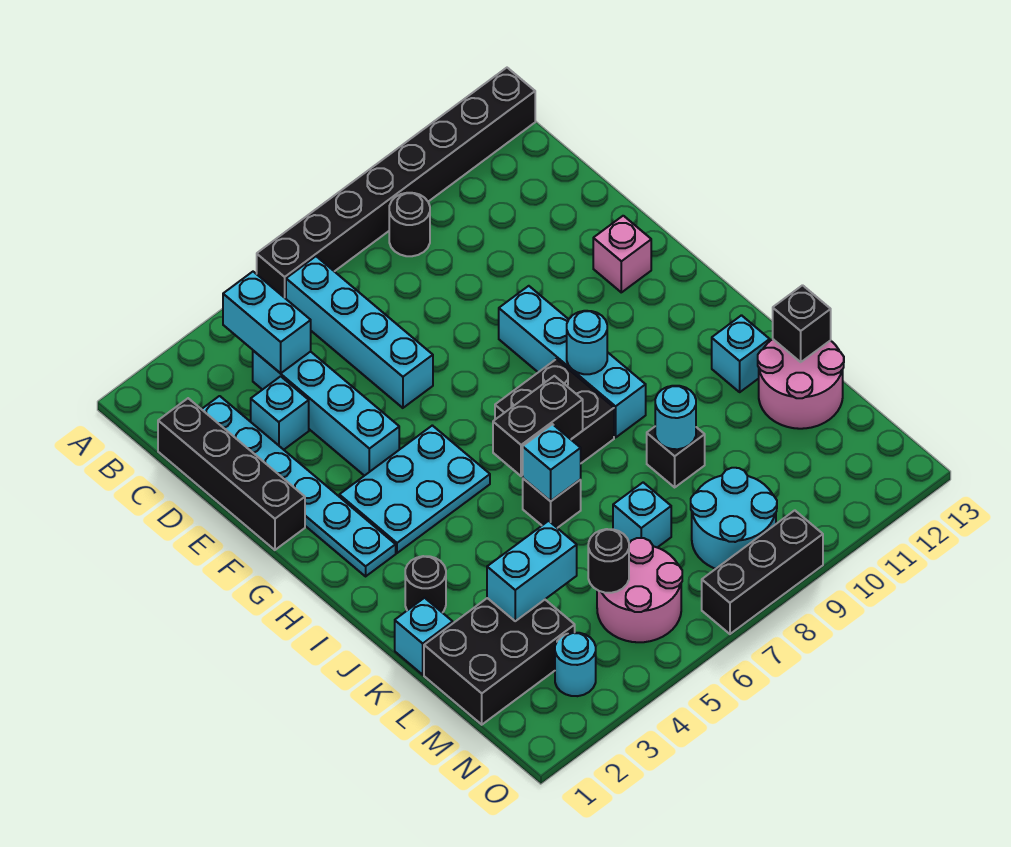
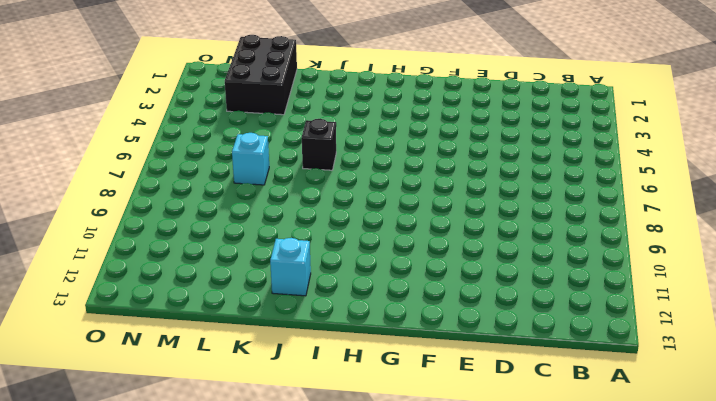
none -> black 1x8 brick [257,68,535,299]
none -> cyan 1x4 brick [286,256,433,408]
none -> black 1x1 round brick [389,193,430,256]
none -> black 1x4 brick [158,398,305,550]

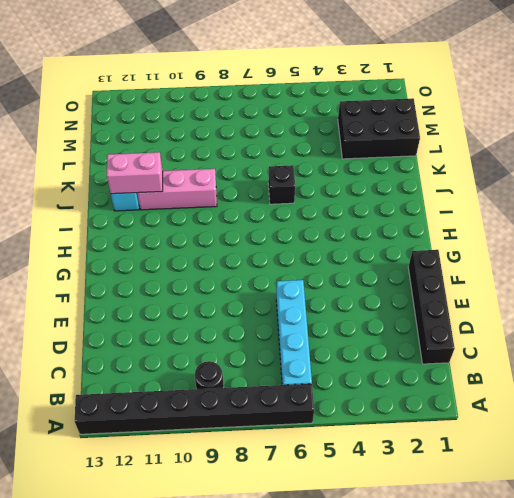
pink 1x3 brick [137,169,217,210] -> none
pink 1x2 brick [107,152,163,194] -> none
none -> cyan 1x6 plate [202,396,396,576]
none -> cyan 1x4 brick [253,351,399,476]
none -> cyan 1x1 brick [251,376,309,450]
none -> cyan 1x4 brick [499,286,646,437]

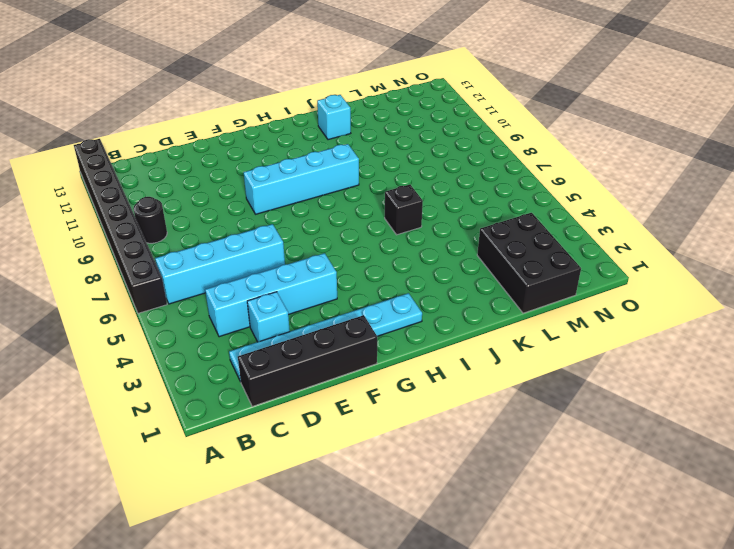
none -> pink 1x1 brick [593,216,651,292]
none -> cyan 2x3 plate [339,425,490,553]
none -> black 2x2 brick [495,359,614,463]
none -> black 1x1 round brick [405,556,446,613]

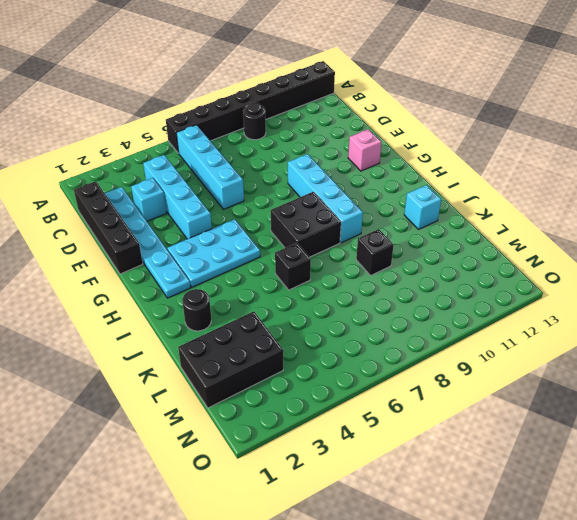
none -> cyan 1x1 brick [395,598,453,675]
none -> pink 2x2 round brick [758,339,844,429]
none -> cyan 1x1 brick [613,482,671,548]
none -> pink 2x2 round brick [597,538,682,642]

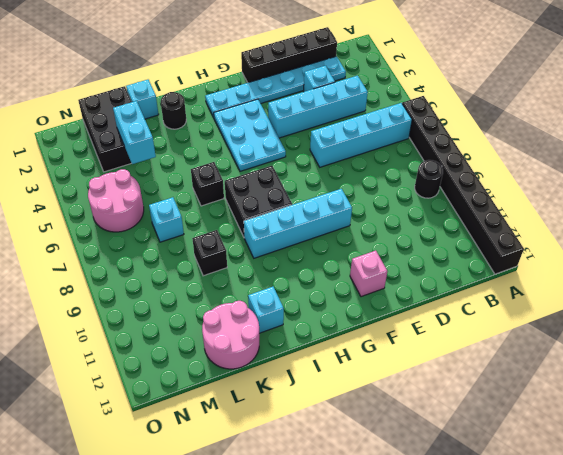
none -> cyan 2x2 round brick [691,468,777,569]
none -> cyan 1x1 round brick [555,633,596,696]
none -> black 1x3 brick [702,510,823,634]
none -> cyan 1x2 brick [223,272,311,373]

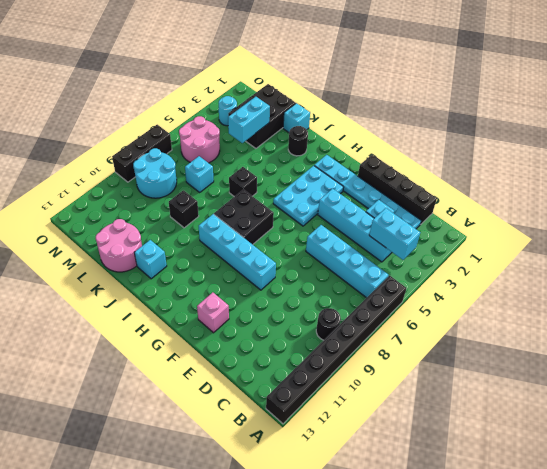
none -> cyan 1x1 round brick [567,311,607,374]
none -> black 1x2 brick [493,376,583,476]
none -> cyan 1x1 brick [523,424,581,501]
none -> cyan 1x1 round brick [655,386,696,449]

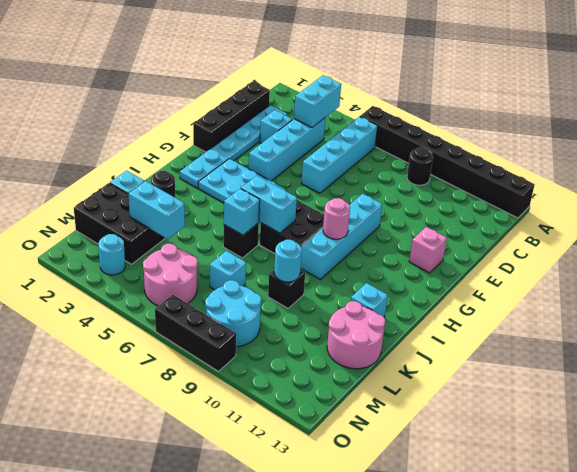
pink 1x1 round brick [323,198,350,239] -> cyan 1x1 round brick [567,311,607,374]
cyan 1x2 brick [241,176,297,233] -> black 1x2 brick [493,376,583,476]
none -> black 1x1 brick [773,285,831,362]
none -> black 1x1 round brick [588,529,629,593]

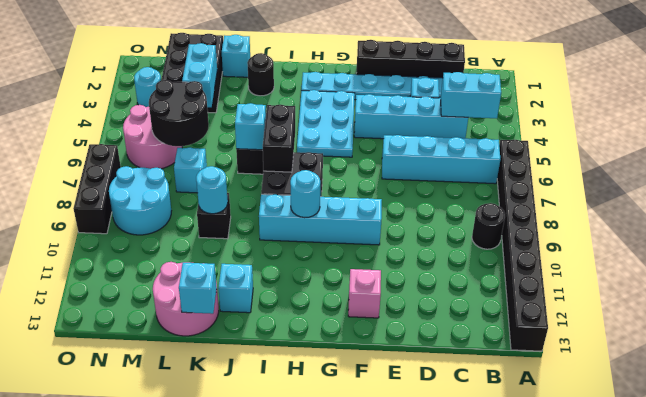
cyan 1x1 brick [179,262,217,314] -> black 1x1 brick [773,285,831,362]
black 2x2 round brick [149,80,209,146] -> black 1x1 round brick [588,529,629,593]

